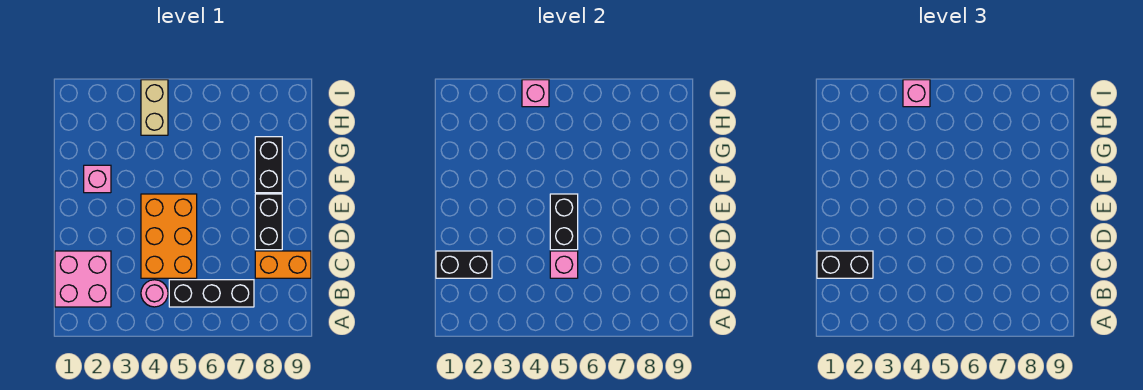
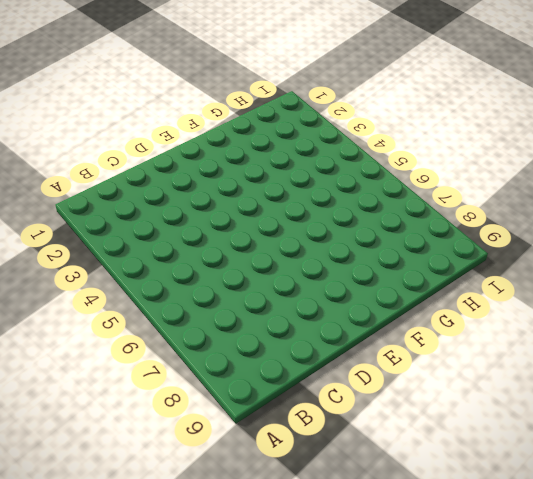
none -> pink 2x2 brick [55,251,111,307]
none -> pink 1x1 round brick [141,280,168,307]
none -> black 1x3 brick [169,280,254,307]

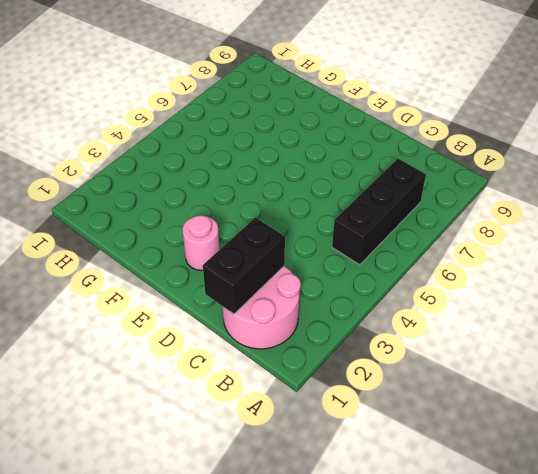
pink 2x2 round brick [222,266,301,349] -> pink 2x2 brick [55,251,111,307]
pink 1x1 round brick [182,215,220,271] -> pink 1x1 round brick moved to [141,280,168,307]
none -> orange 2x3 brick [141,194,197,278]
none -> orange 1x2 brick [255,251,311,278]
none -> black 1x2 brick [255,194,282,250]

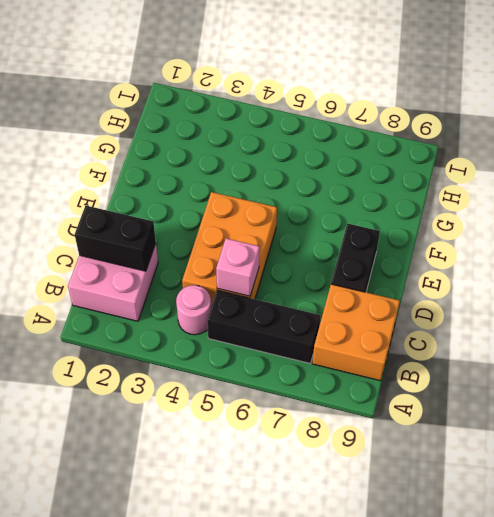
orange 2x2 brick [312,284,400,381] -> orange 1x2 brick [255,251,311,278]
none -> pink 1x1 brick [84,165,111,193]
none -> black 1x2 brick [255,137,282,193]
none -> tan 1x2 brick [141,80,168,135]

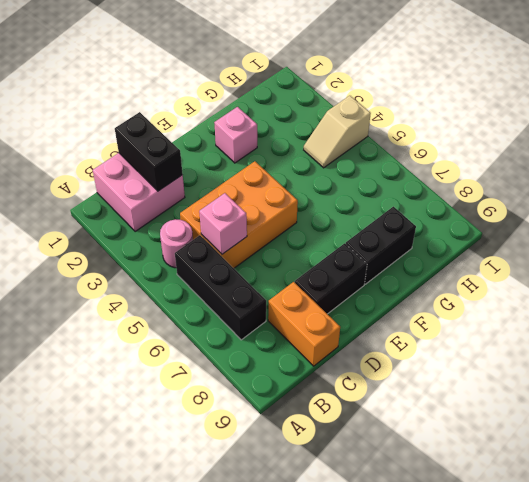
tan 1x2 slope [304,96,371,168] -> tan 1x2 brick [141,80,168,135]
none -> black 1x2 brick [550,194,578,250]
none -> pink 1x1 brick [522,80,549,107]
none -> black 1x2 brick [817,251,873,278]

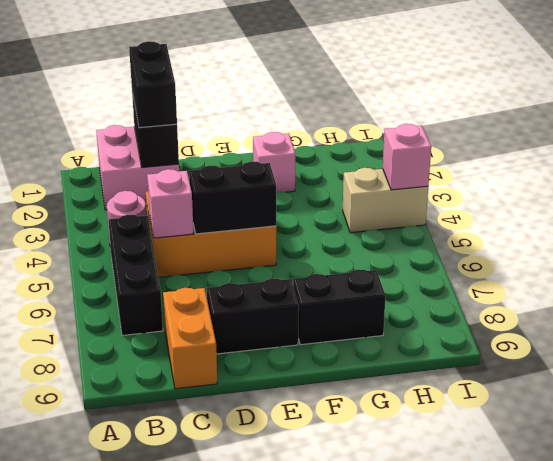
none -> pink 1x1 brick [903,80,930,107]

